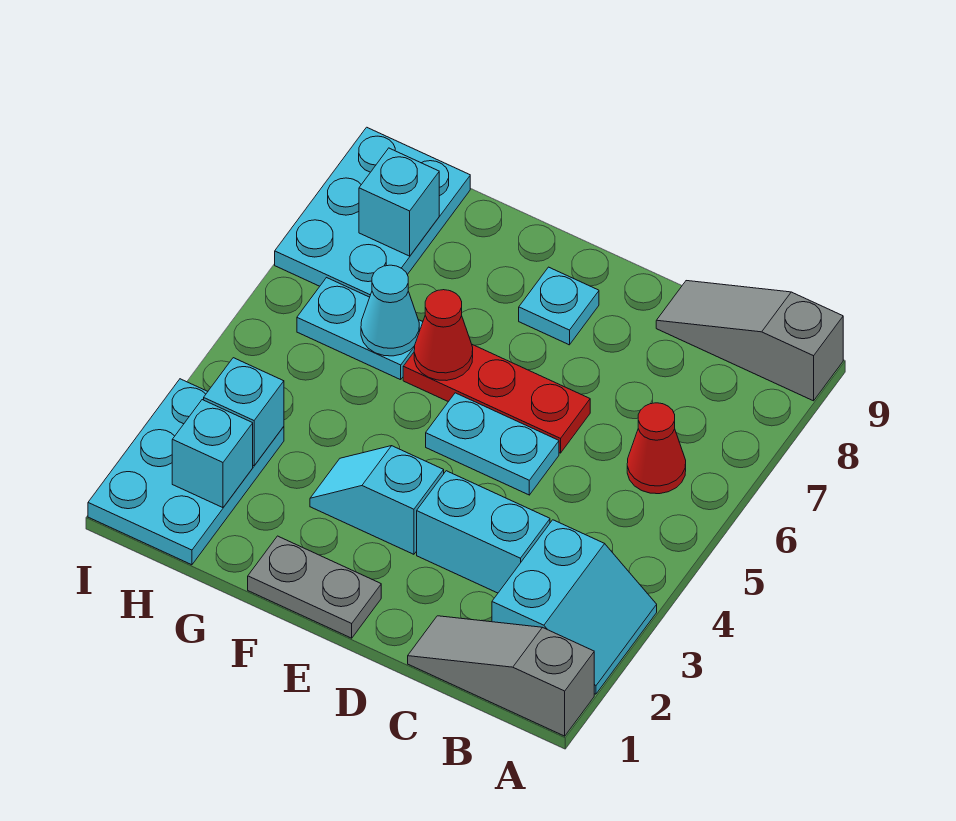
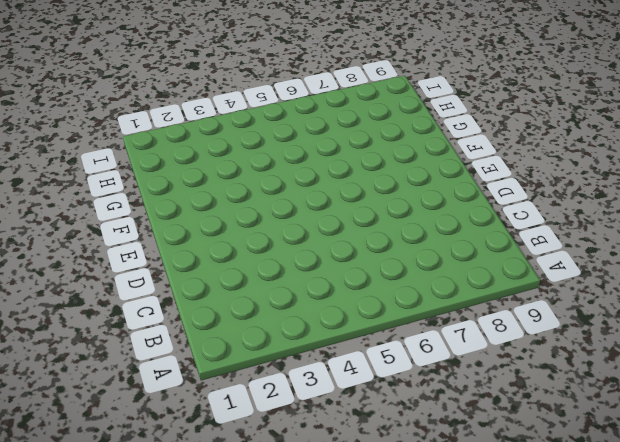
none -> grey 1x3 slope [408,616,594,736]
none -> cyan 2x2 slope [492,520,657,694]
none -> grey 1x3 slope [656,281,843,401]

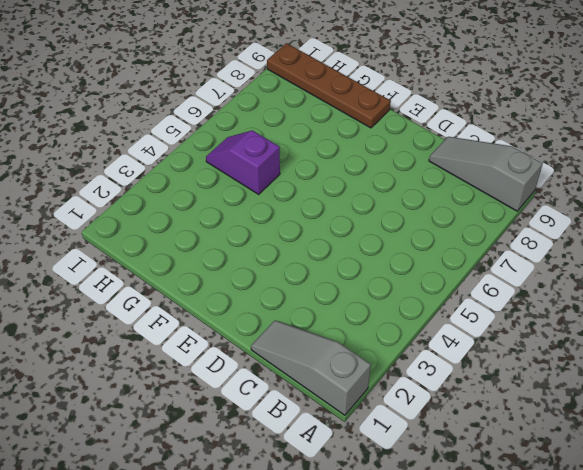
brown 1x4 plate [267,43,391,128] -> cyan 2x3 plate [275,127,470,297]
purple 1x2 slope [206,130,280,194] -> none
none -> cyan 2x2 slope [492,520,657,694]
none -> red 1x1 cone [627,403,686,494]
none -> cyan 1x2 brick [417,471,550,593]

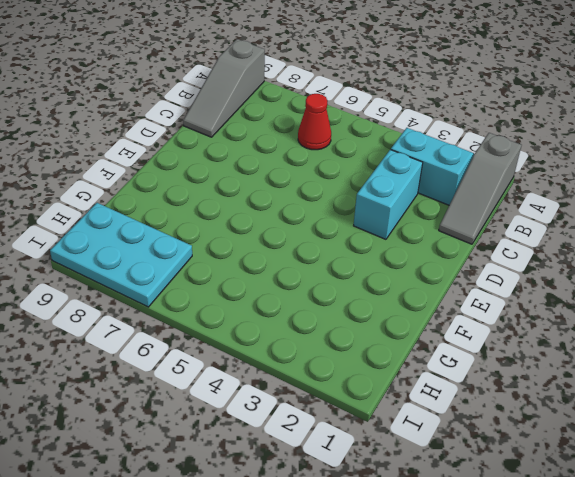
none -> cyan 1x2 plate [426,393,559,495]
none -> red 1x3 plate [403,345,590,453]
none -> grey 1x2 plate [248,536,381,638]

